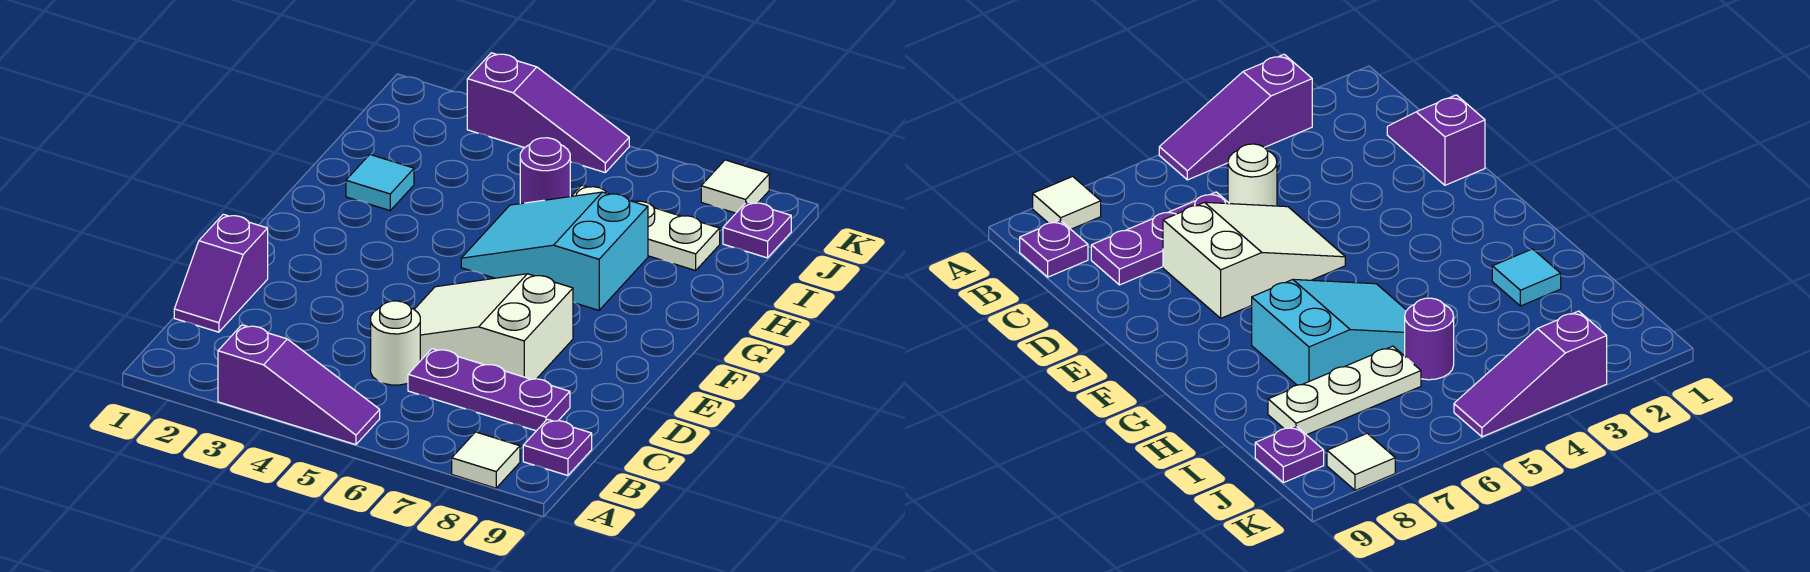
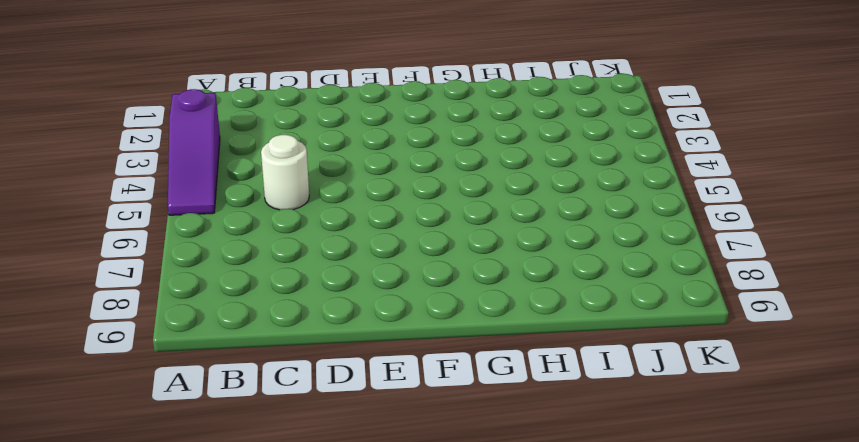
none -> white 1x1 tile [452,432,520,488]
none -> purple 1x1 plate [523,419,592,476]
none -> purple 1x2 slope [174,214,268,332]

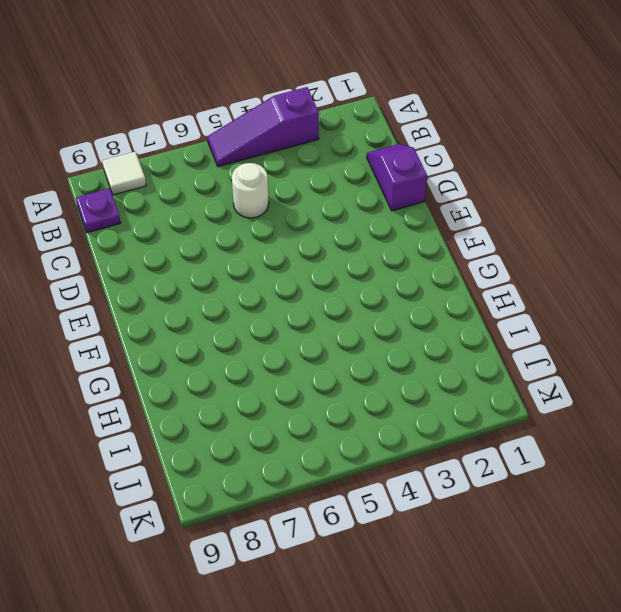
none -> purple 1x3 plate [408,349,570,431]
none -> white 2x3 slope [414,274,573,379]
none -> cyan 2x3 slope [461,192,648,310]

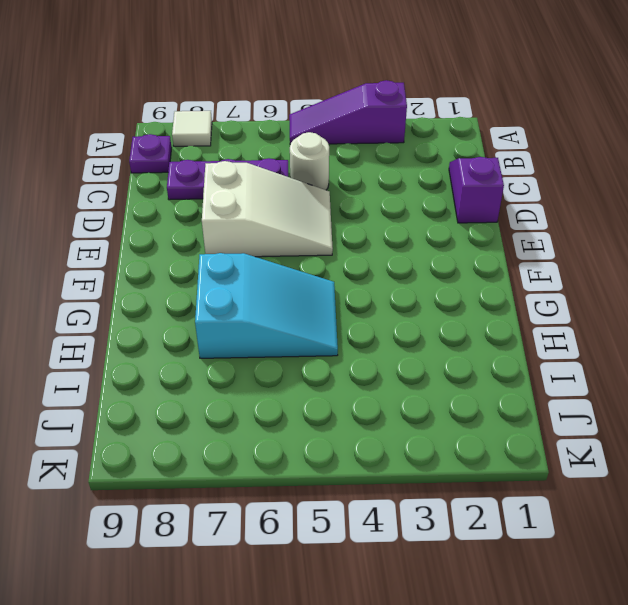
none -> cyan 1x1 tile [346,155,414,211]
none -> purple 1x1 round brick [520,138,570,204]
none -> white 1x3 plate [572,185,720,270]

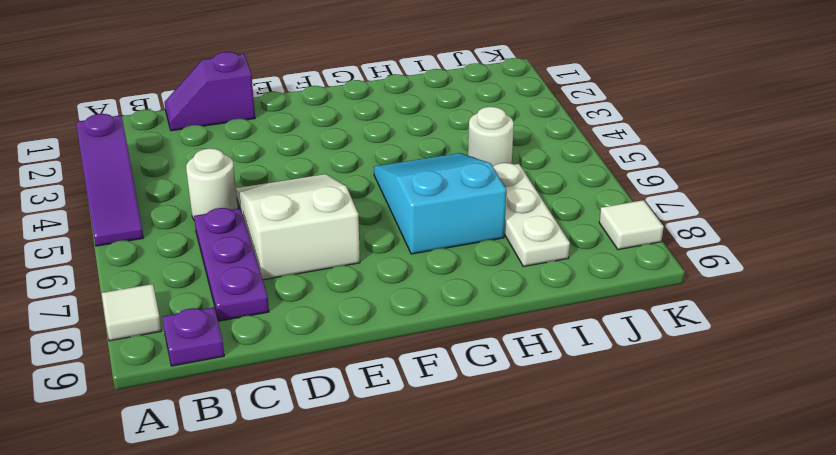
white 1x1 round brick [468,107,514,166] -> purple 1x1 round brick [520,138,570,204]
none -> cyan 1x1 tile [346,155,414,211]
none -> purple 1x1 plate [723,202,791,258]
none -> purple 1x3 slope [467,53,629,172]

